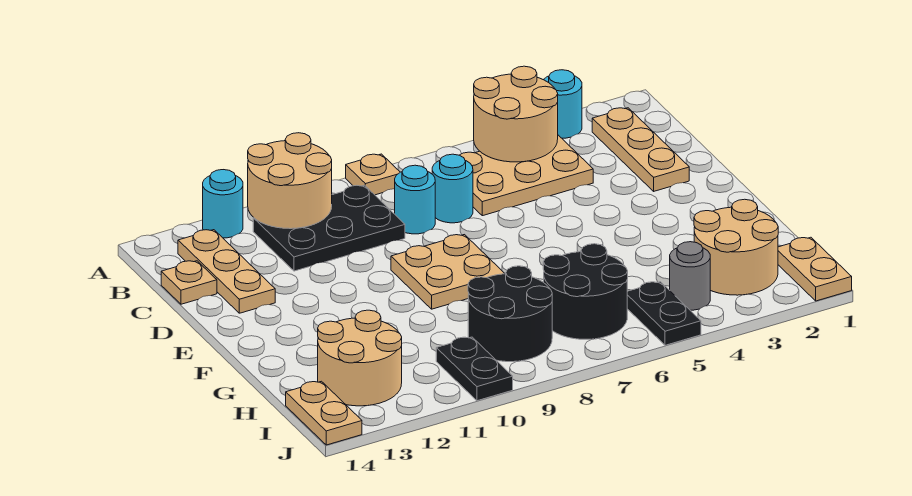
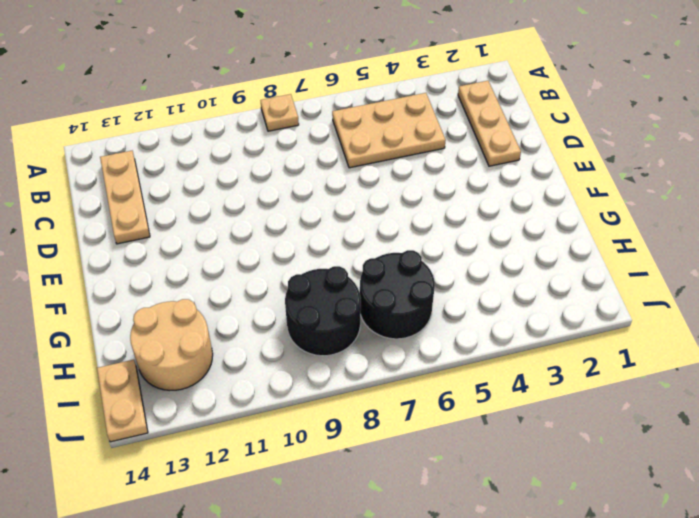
none -> cyan 1x1 round brick [544,70,582,138]
none -> cyan 1x1 round brick [203,170,243,238]
none -> black 2x3 plate [253,185,405,271]

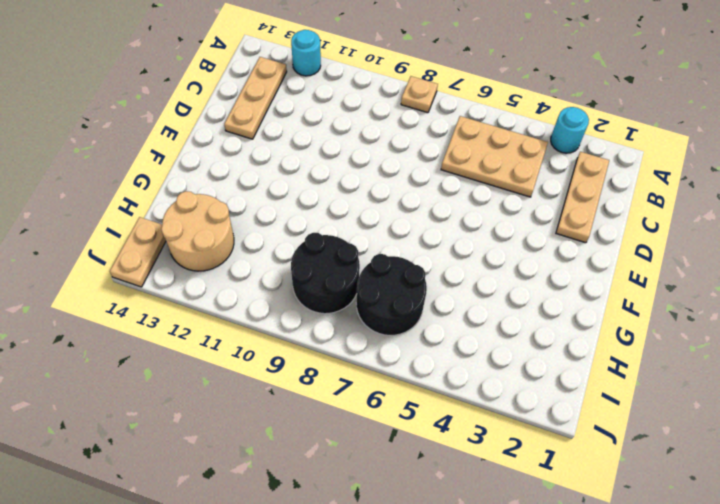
none -> black 2x3 plate [253,185,405,271]
none -> cyan 1x1 round brick [432,154,473,223]
none -> cyan 1x1 round brick [395,165,435,234]

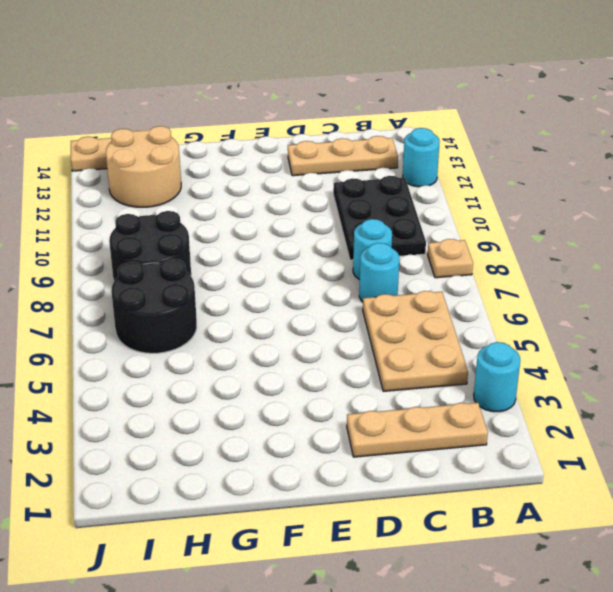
none -> tan 1x1 plate [161,261,217,304]
none -> tan 2x2 plate [391,235,505,309]
none -> tan 2x2 round brick [694,199,778,295]

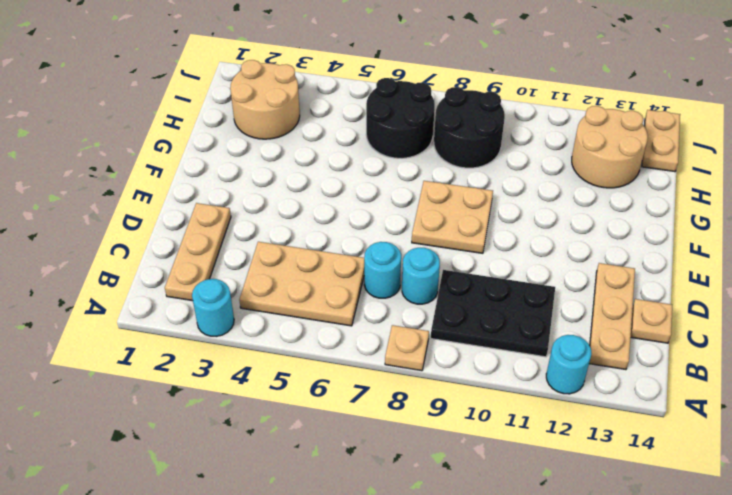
none -> tan 1x2 plate [778,237,852,301]
none -> grey 1x1 round brick [670,242,710,310]
none -> black 1x2 plate [627,282,701,345]

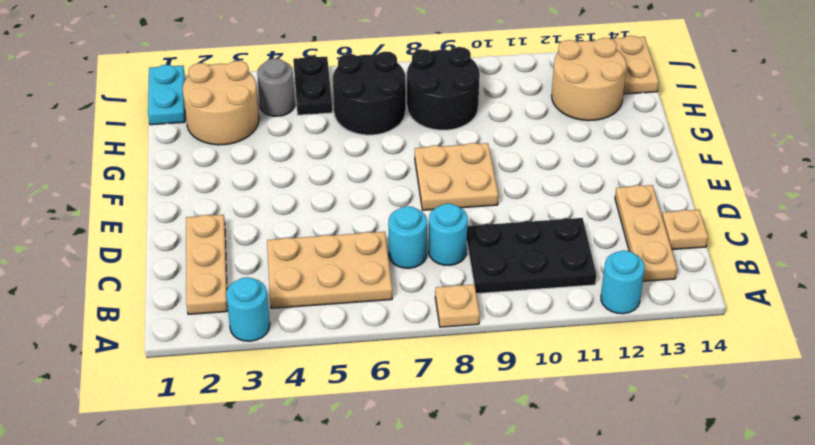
cyan 1x2 plate [148,65,185,125] -> tan 1x2 plate [778,237,852,301]
none -> black 1x2 plate [436,337,513,401]
none -> tan 2x2 round brick [474,66,558,162]
none -> tan 2x2 round brick [248,133,332,229]

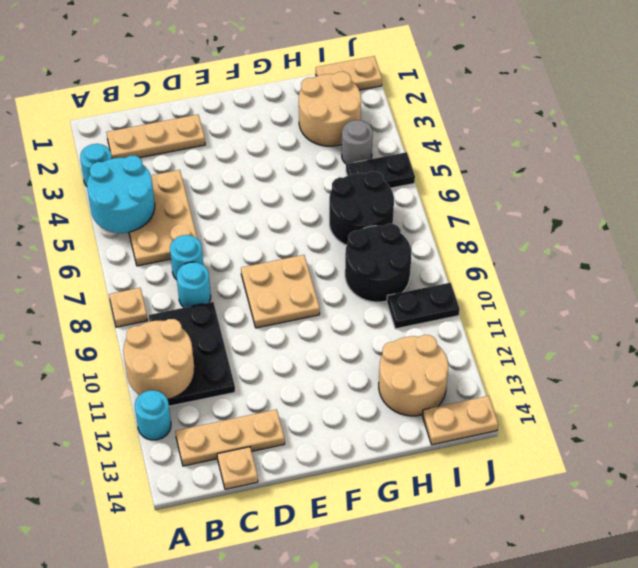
cyan 2x2 round brick [87,156,155,233] -> tan 2x2 round brick [474,66,558,162]

